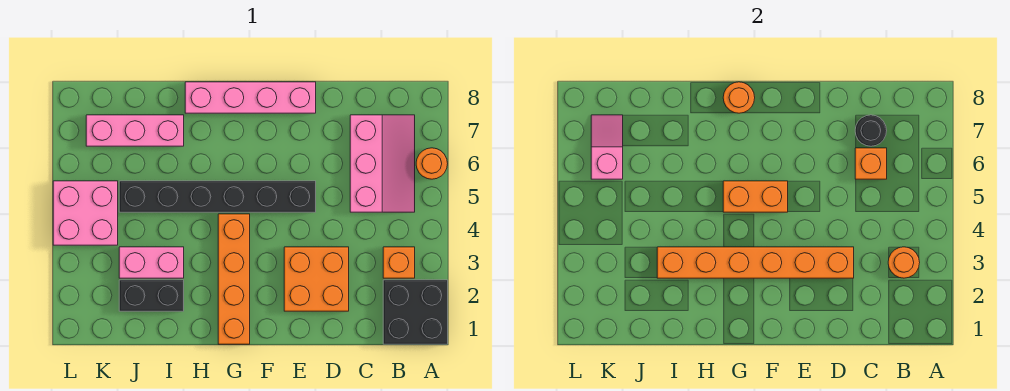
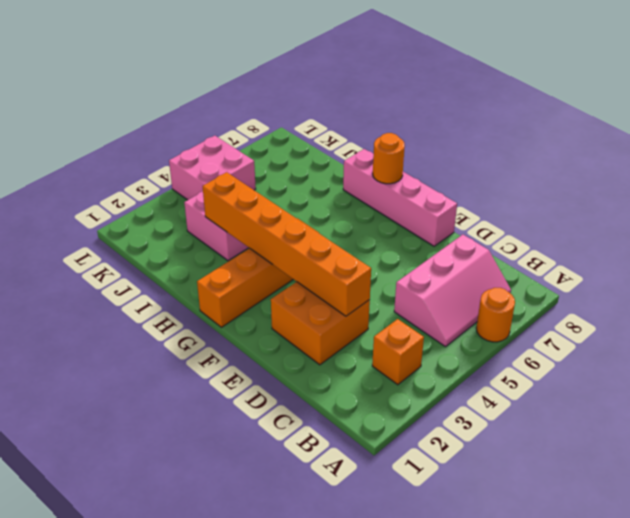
none -> black 2x2 brick [383,280,448,344]
none -> black 1x6 brick [119,181,316,212]
none -> black 1x2 brick [119,280,184,311]

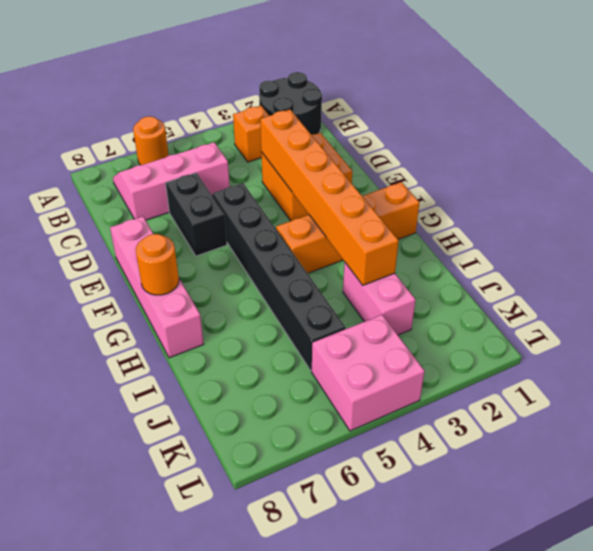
black 2x2 round brick [259,72,322,135] -> black 2x2 brick [383,280,448,344]
black 1x2 brick [166,173,227,256] -> black 1x2 brick moved to [119,280,184,311]
none -> pink 1x3 brick [86,115,184,146]
none -> orange 1x1 round brick [888,247,920,278]
none -> orange 1x1 brick [855,148,887,179]

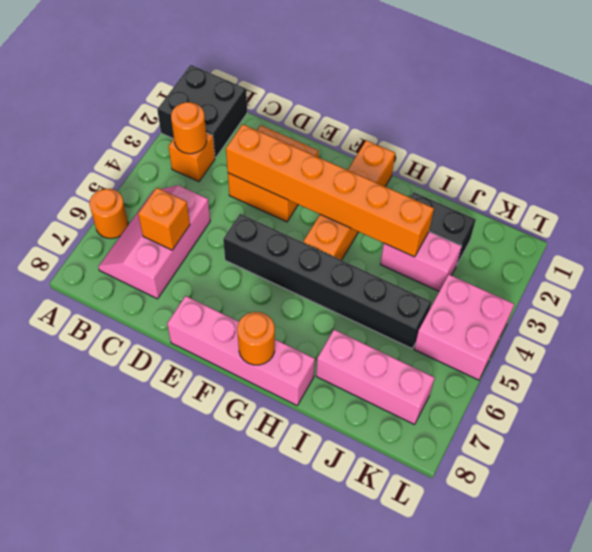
none -> black 1x1 round brick [855,115,887,146]
none -> orange 1x2 brick [723,181,788,212]
none -> pink 1x2 slope [591,115,623,179]

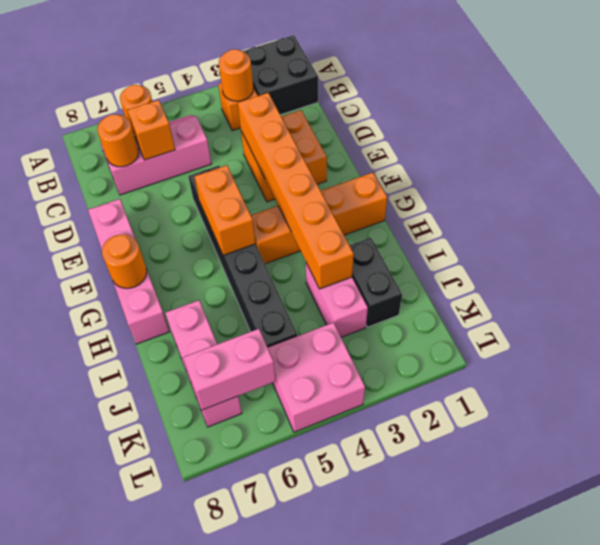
orange 1x1 round brick [97,114,139,167] -> black 1x1 round brick [855,115,887,146]
pink 1x2 brick [183,329,276,410] -> pink 1x2 slope [591,115,623,179]

